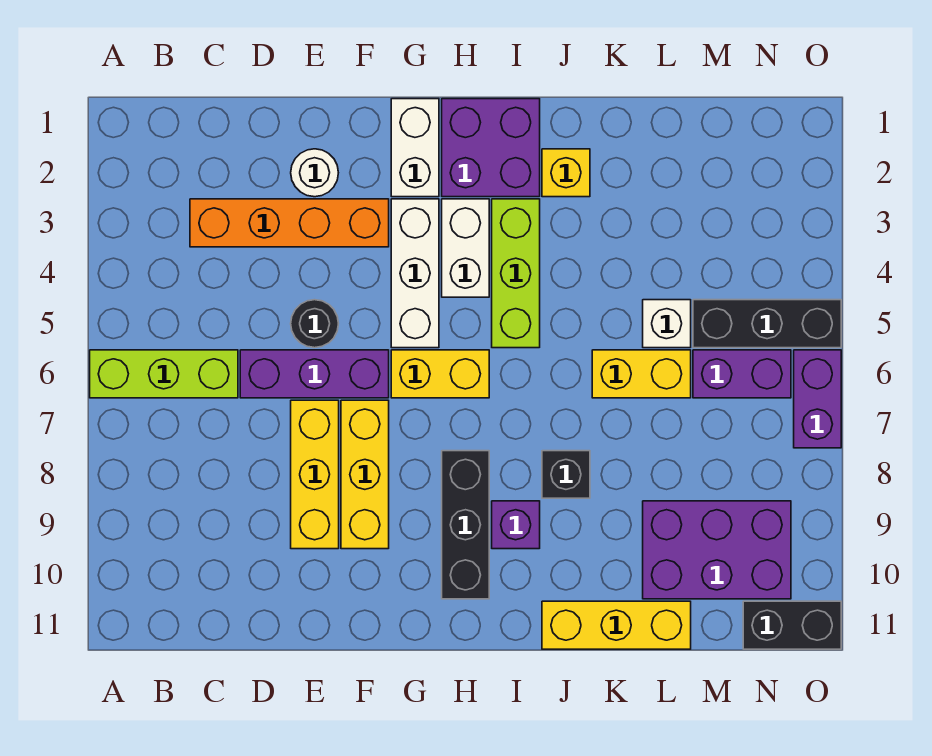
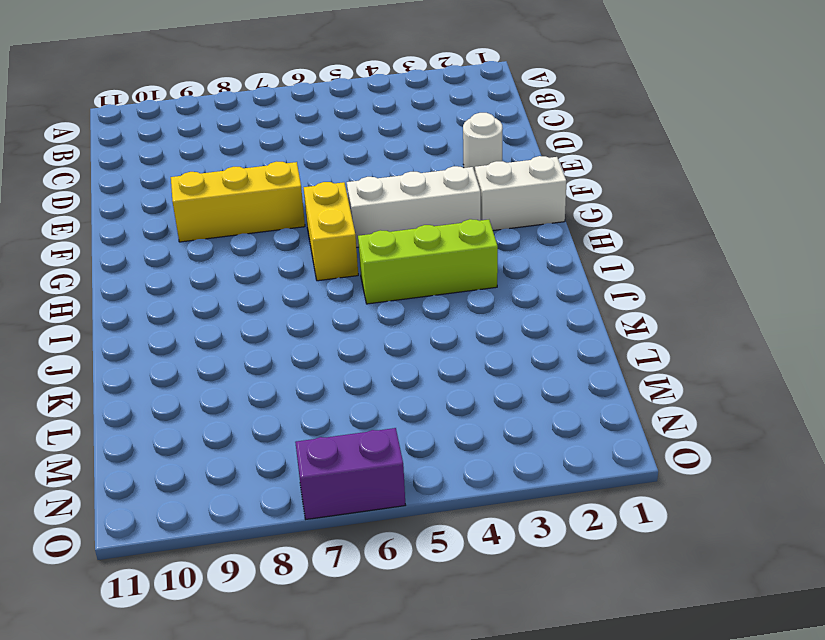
none -> lime 1x3 brick [90,350,238,398]
none -> orange 1x4 brick [190,199,389,247]
none -> purple 1x3 brick [240,350,389,398]

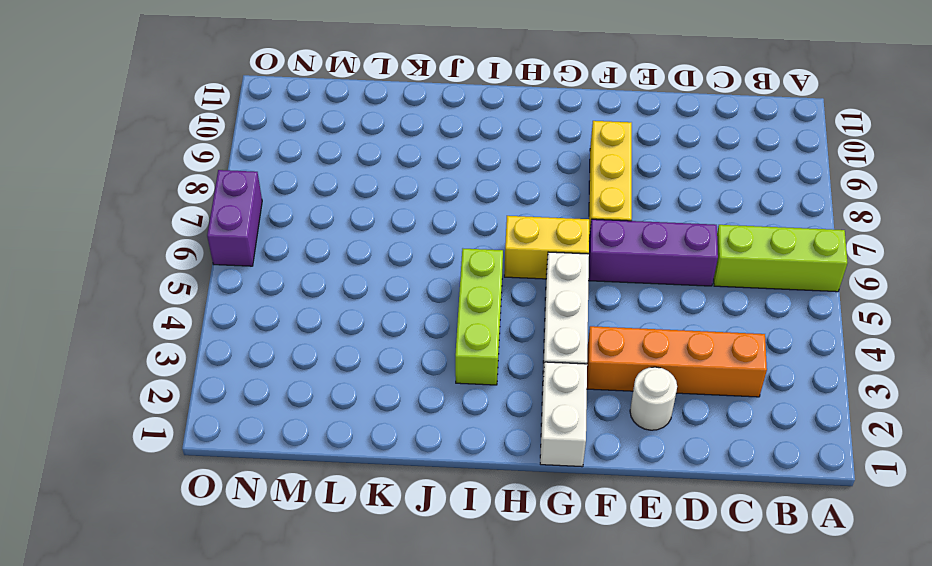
none -> black 1x1 round brick [291,300,338,348]
none -> yellow 1x3 brick [291,400,339,549]
none -> purple 2x2 brick [442,99,540,197]

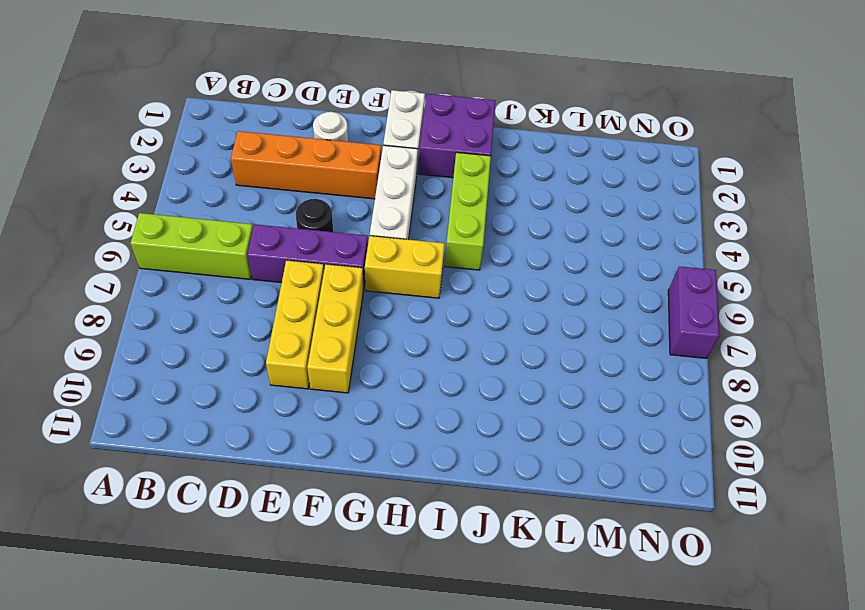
none -> white 1x2 brick [442,199,489,297]
none -> black 1x3 brick [442,451,489,599]
none -> purple 1x1 brick [492,501,540,549]

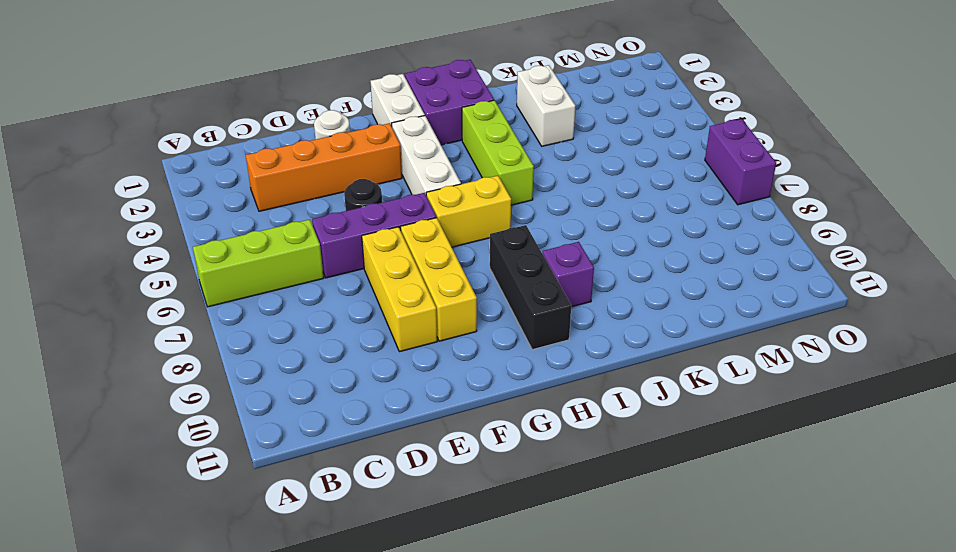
white 1x2 brick [517,65,575,146] -> white 1x2 brick moved to [442,199,489,297]
none -> yellow 1x1 brick [542,149,590,197]
none -> black 1x1 brick [542,451,590,498]
none -> yellow 1x3 brick [542,601,691,649]

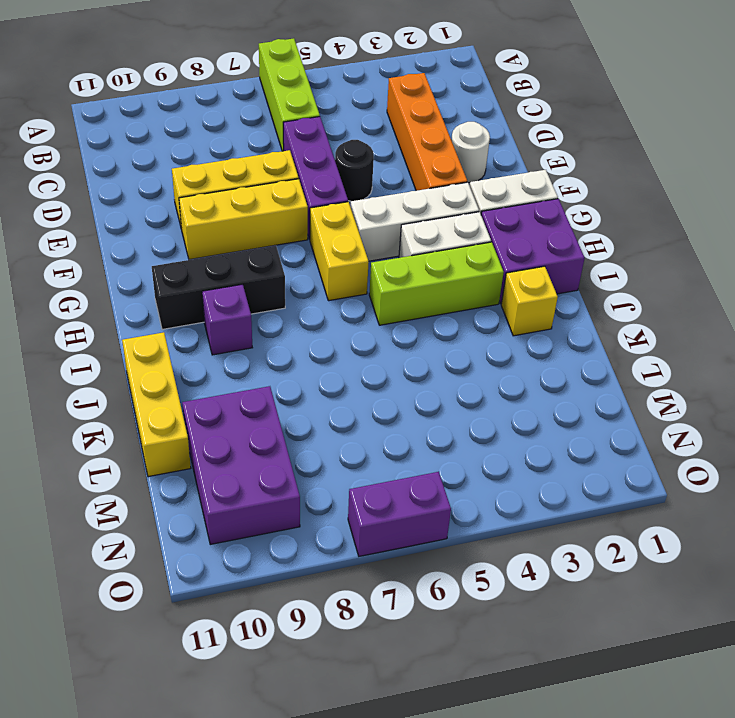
none -> black 1x1 brick [542,451,590,498]
none -> yellow 1x2 brick [592,350,691,398]
none -> white 1x1 brick [643,300,691,348]

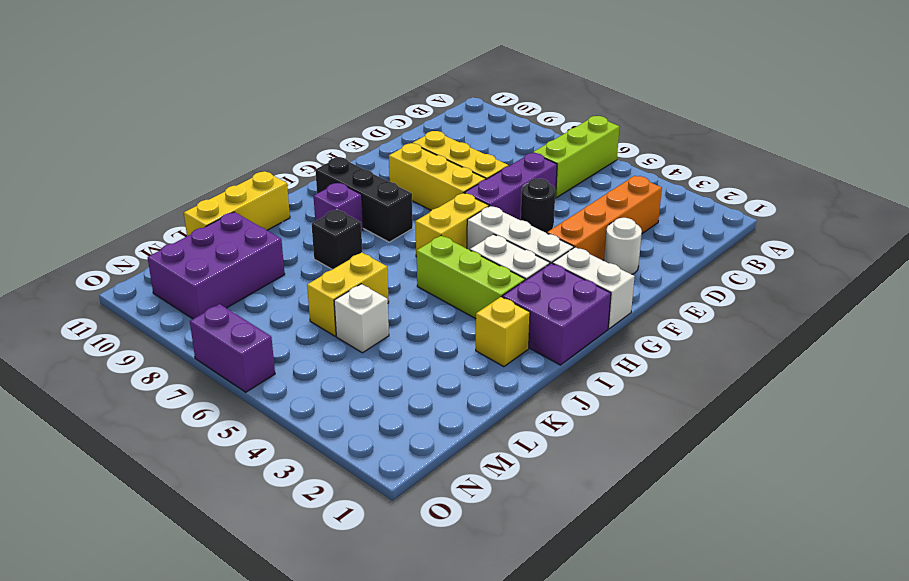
none -> black 1x3 brick [693,300,841,348]
none -> purple 1x2 brick [693,350,791,398]
none -> black 1x2 brick [743,601,841,649]

